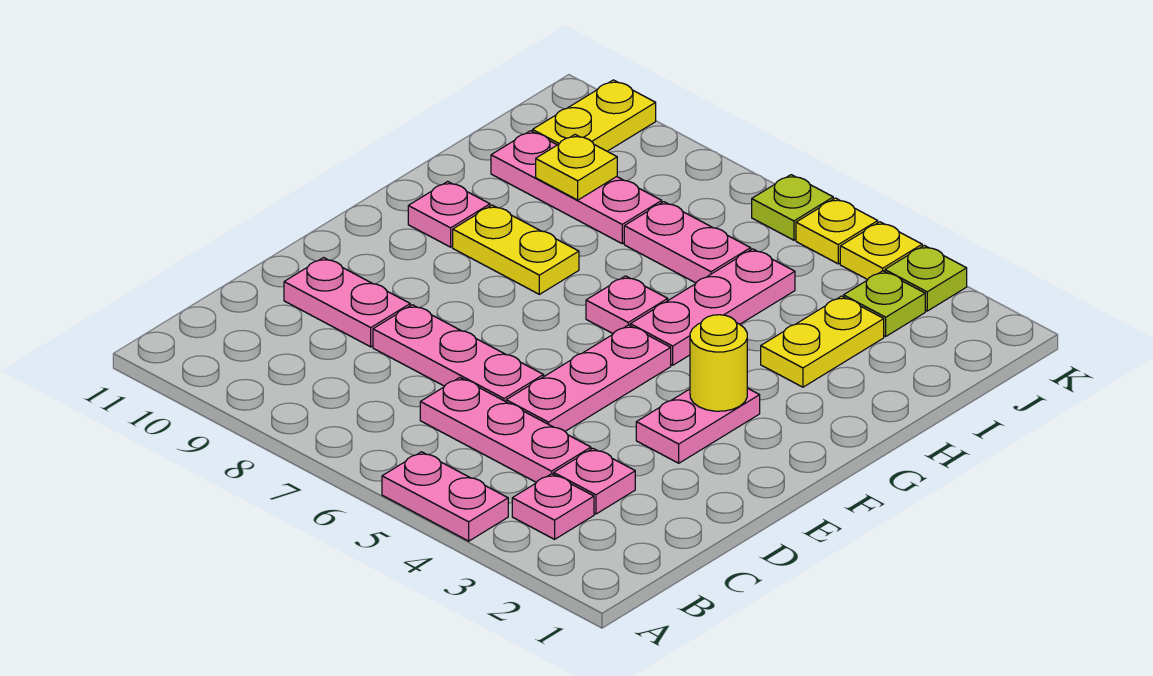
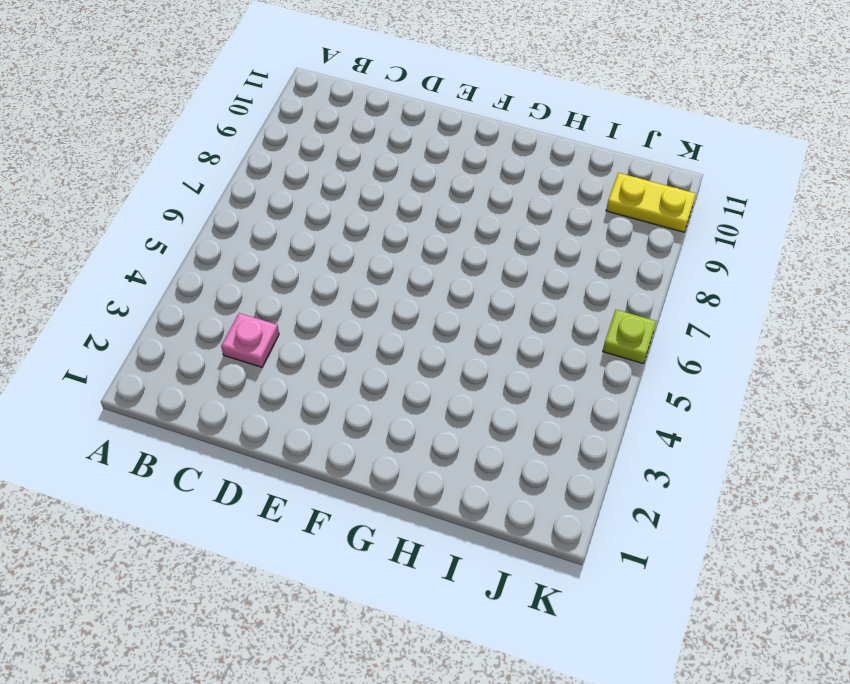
none -> pink 1x2 plate [382,452,508,541]
none -> pink 1x1 plate [512,474,594,539]
none -> pink 1x3 plate [420,378,591,482]

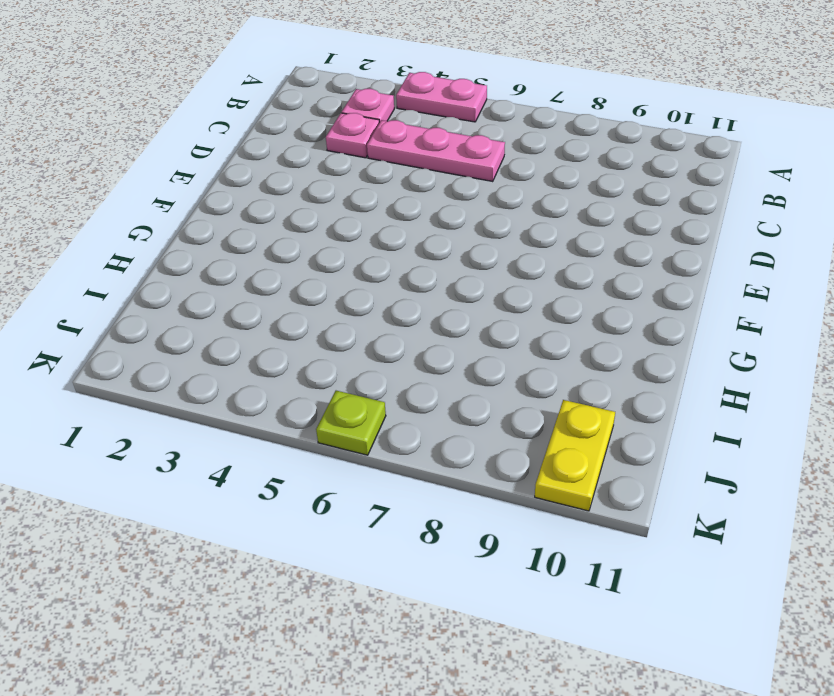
none -> pink 1x3 plate [506,325,671,431]
none -> pink 1x3 plate [373,305,544,402]
none -> pink 1x2 plate [284,258,410,347]

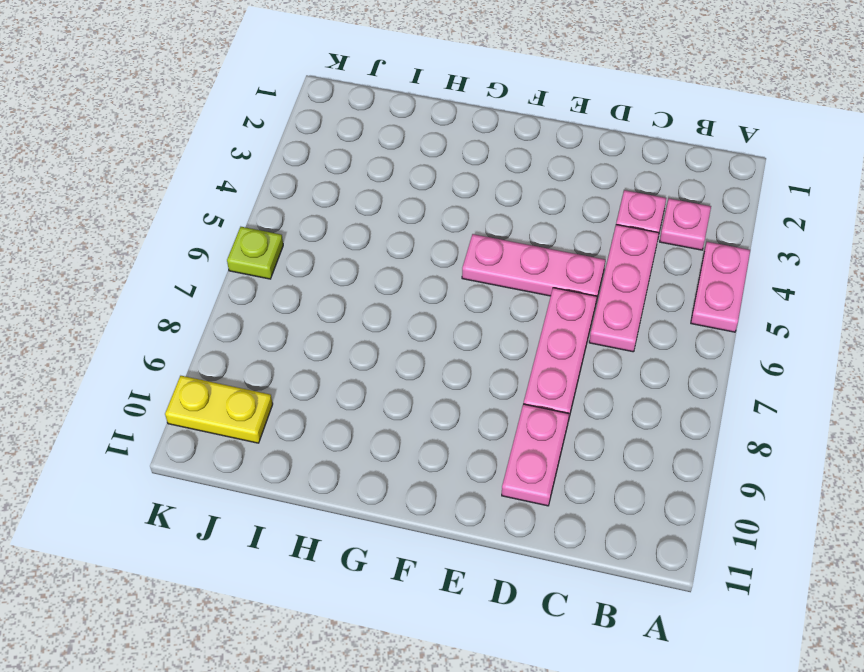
none -> pink 1x2 plate [636,388,760,463]
none -> pink 1x3 plate [630,249,795,365]
none -> pink 1x1 plate [586,276,668,333]

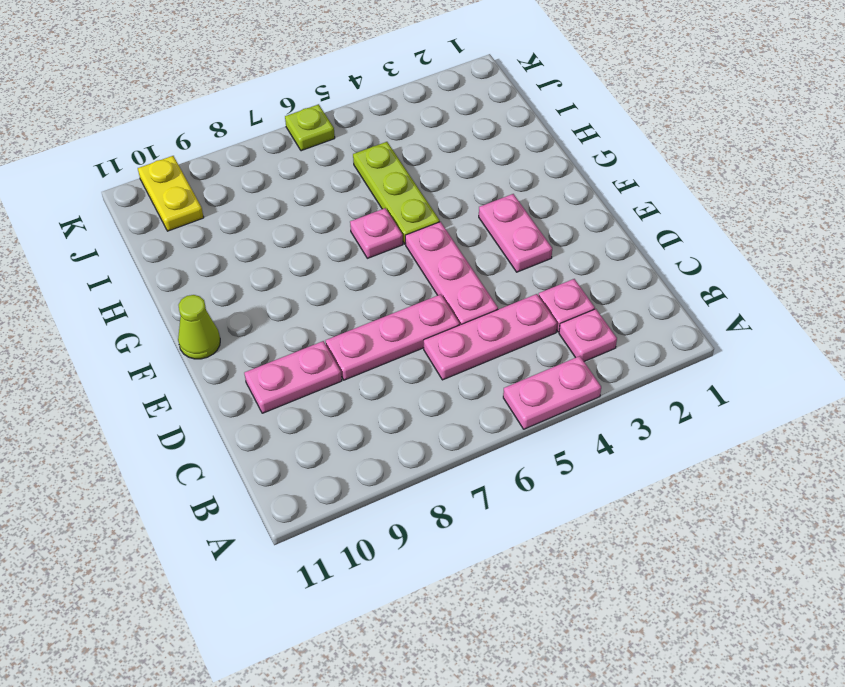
lime 1x1 cone [178,295,220,359] -> none
lime 1x3 plate [353,142,440,244] -> pink 1x3 plate [630,249,795,365]
none -> yellow 1x2 plate [453,205,579,294]
none -> pink 1x1 plate [408,181,490,247]
none -> yellow 1x2 plate [761,296,884,387]

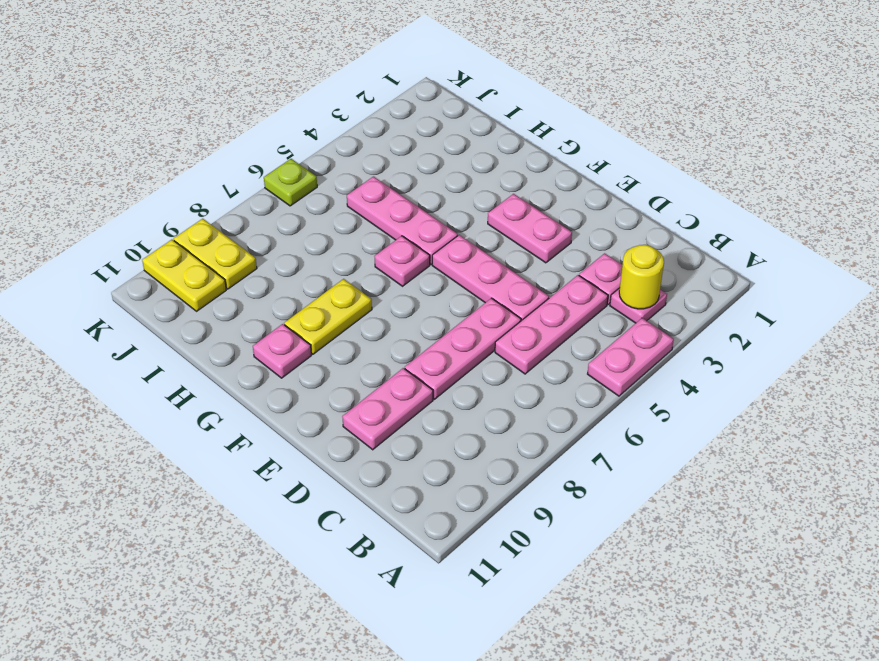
yellow 1x1 round brick [619,245,664,309] -> yellow 1x1 round brick moved to [690,315,747,411]
yellow 1x2 plate [174,219,257,289] -> yellow 1x2 plate moved to [761,296,884,387]
none -> pink 1x2 plate [624,202,751,283]
none -> pink 1x3 plate [491,131,662,244]
none -> lime 1x1 plate [844,271,925,336]

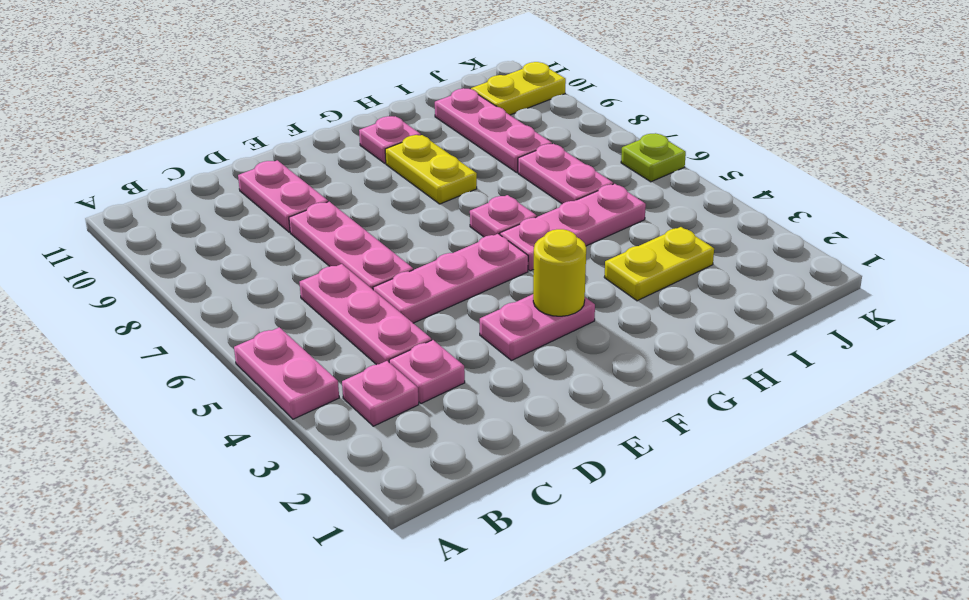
none -> lime 1x1 plate [844,271,925,336]
none -> lime 1x1 plate [885,245,967,311]
none -> yellow 1x1 plate [840,222,922,280]

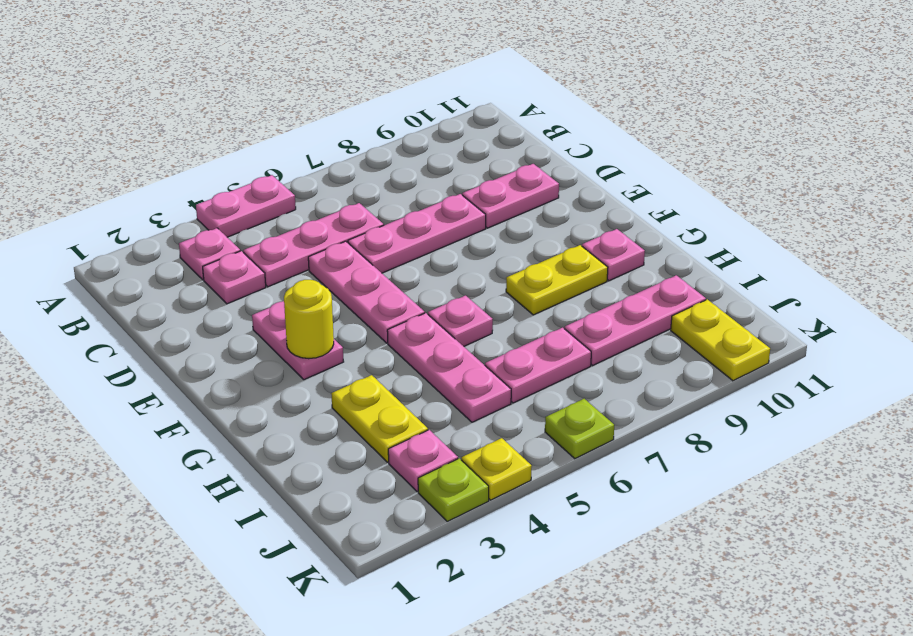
pink 1x1 plate [388,430,458,491] -> lime 1x1 plate [844,271,925,336]
none -> yellow 1x1 plate [796,198,878,264]
none -> yellow 1x1 plate [536,135,617,200]

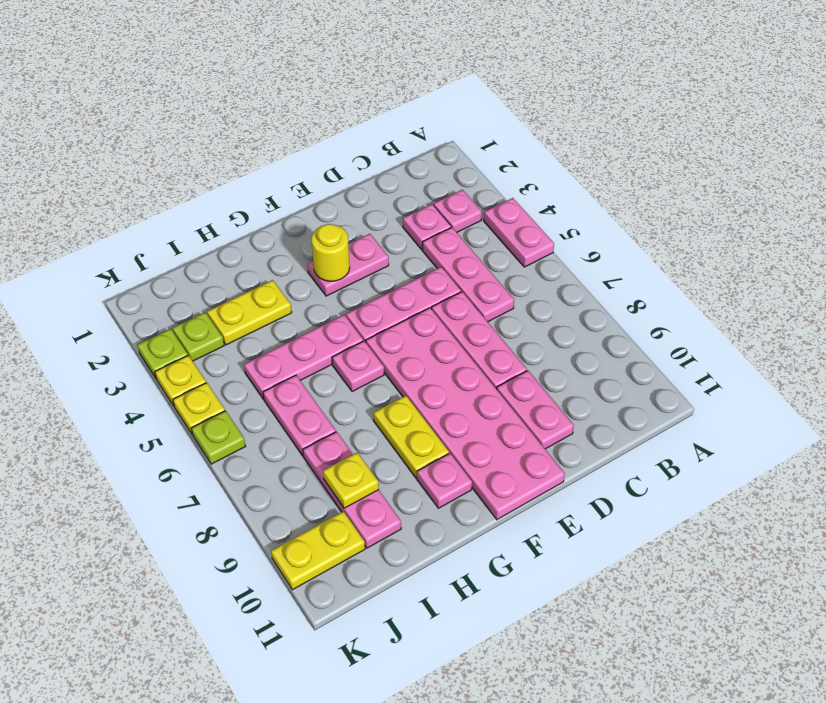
pink 2x6 plate [366,308,565,519] -> none

